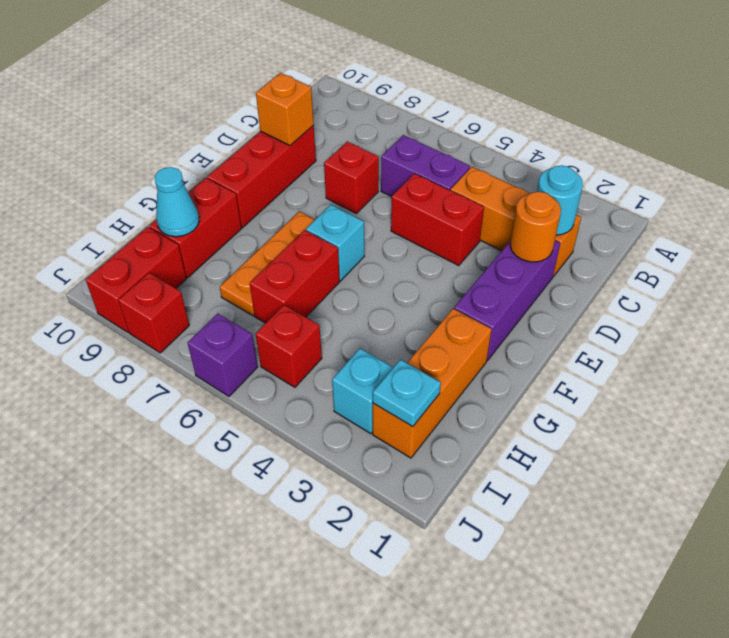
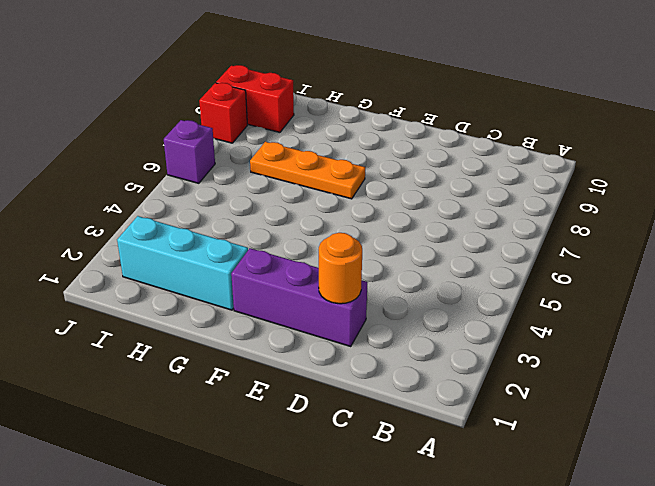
cyan 1x3 brick [117,216,248,310] -> orange 1x3 brick [373,309,492,458]
none -> orange 1x3 brick [451,167,581,276]
none -> purple 1x2 brick [381,135,470,197]
none -> red 1x2 brick [391,174,484,265]

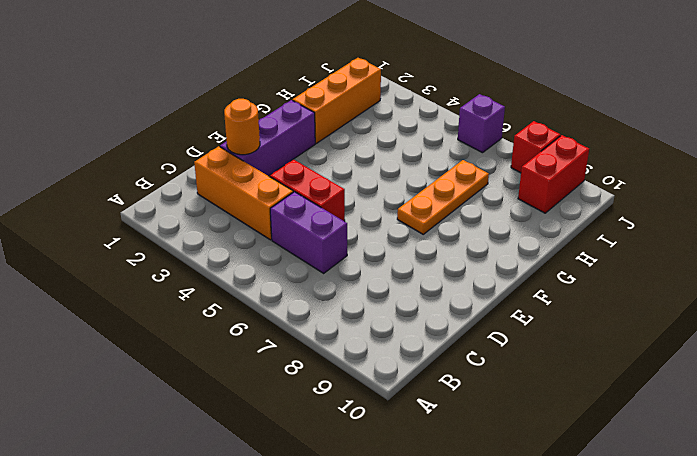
none -> red 1x1 brick [324,142,379,213]
none -> red 1x3 brick [207,126,316,227]
none -> cyan 1x1 brick [306,205,364,281]

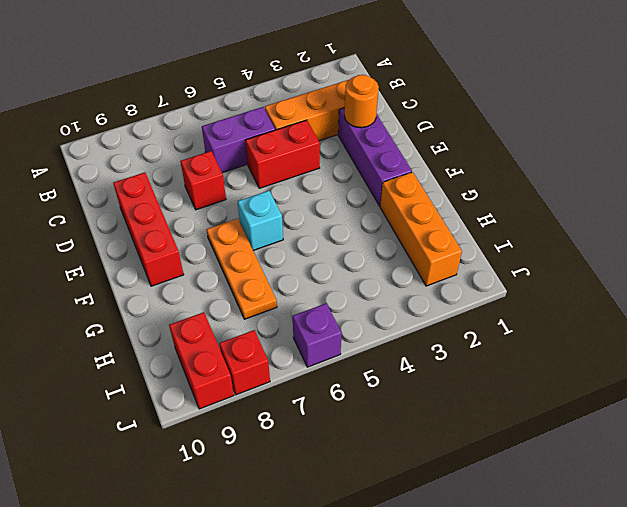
none -> red 1x2 brick [250,230,340,323]
none -> red 1x2 brick [149,178,242,277]
none -> cyan 1x1 brick [332,348,393,434]

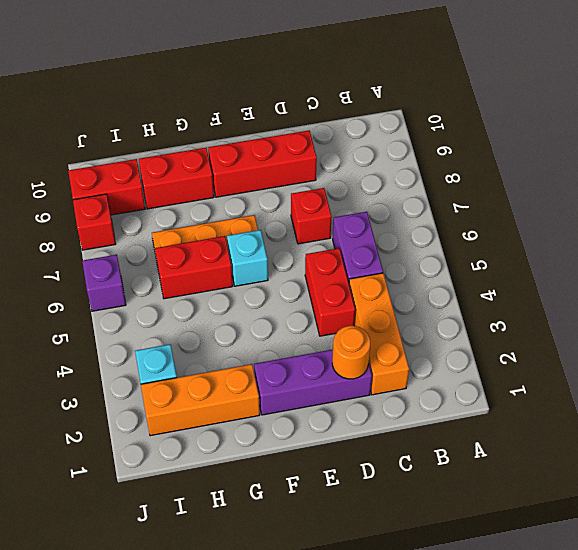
none -> red 1x1 brick [256,305,322,387]
none -> cyan 1x1 round brick [537,166,583,235]
none -> orange 1x1 brick [256,73,314,146]

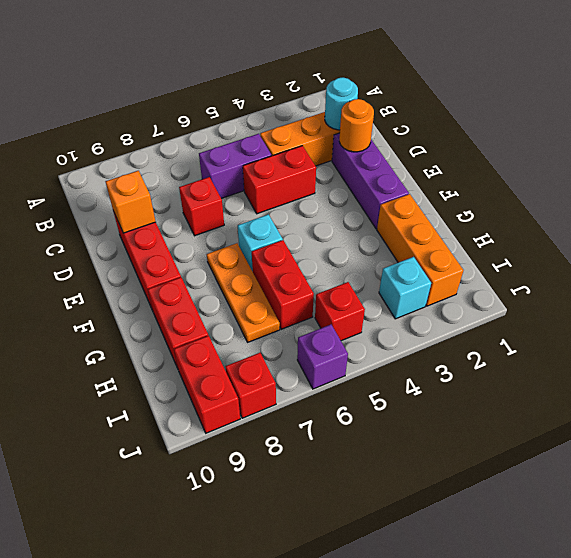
none -> cyan 1x1 cone [155,167,199,237]
none -> cyan 1x1 plate [373,360,441,427]

